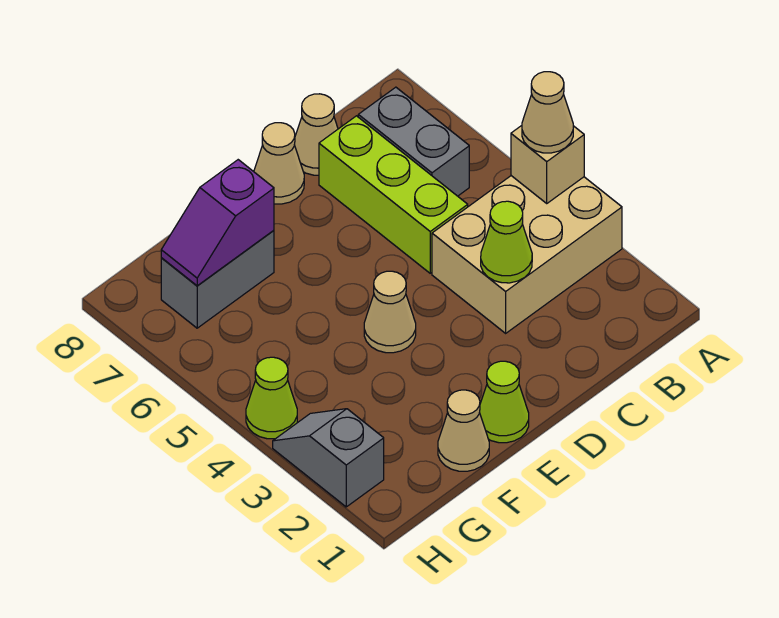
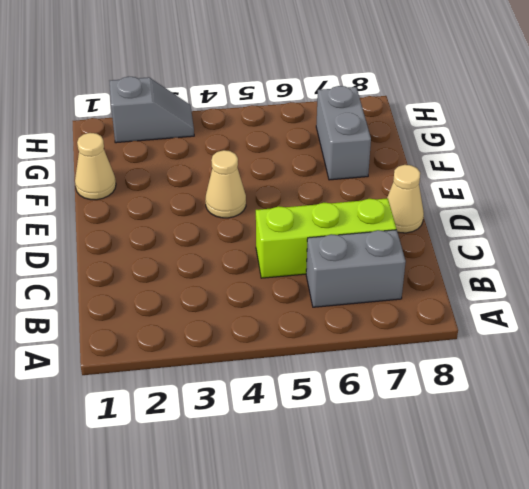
none -> tan 2x3 brick [432,176,622,333]
none -> tan 1x1 cone [294,94,338,175]
none -> lime 1x1 cone [480,361,529,443]

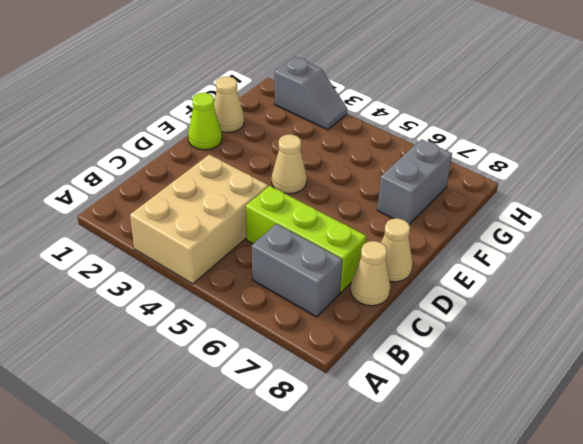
none -> lime 1x1 cone [246,357,297,439]
none -> tan 1x1 brick [511,126,584,203]
none -> lime 1x1 cone [481,201,532,283]

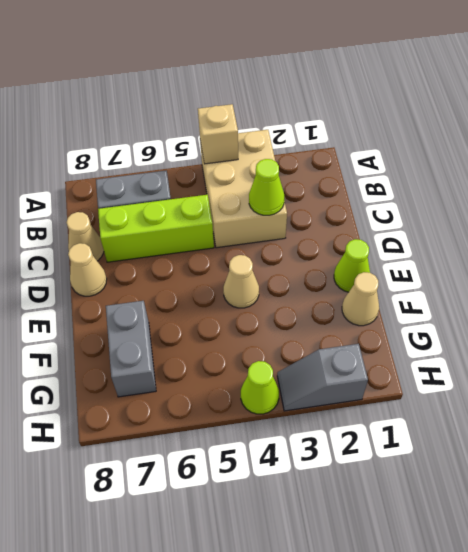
none -> purple 1x2 slope [161,160,274,286]
none -> tan 1x1 cone [522,72,573,153]

